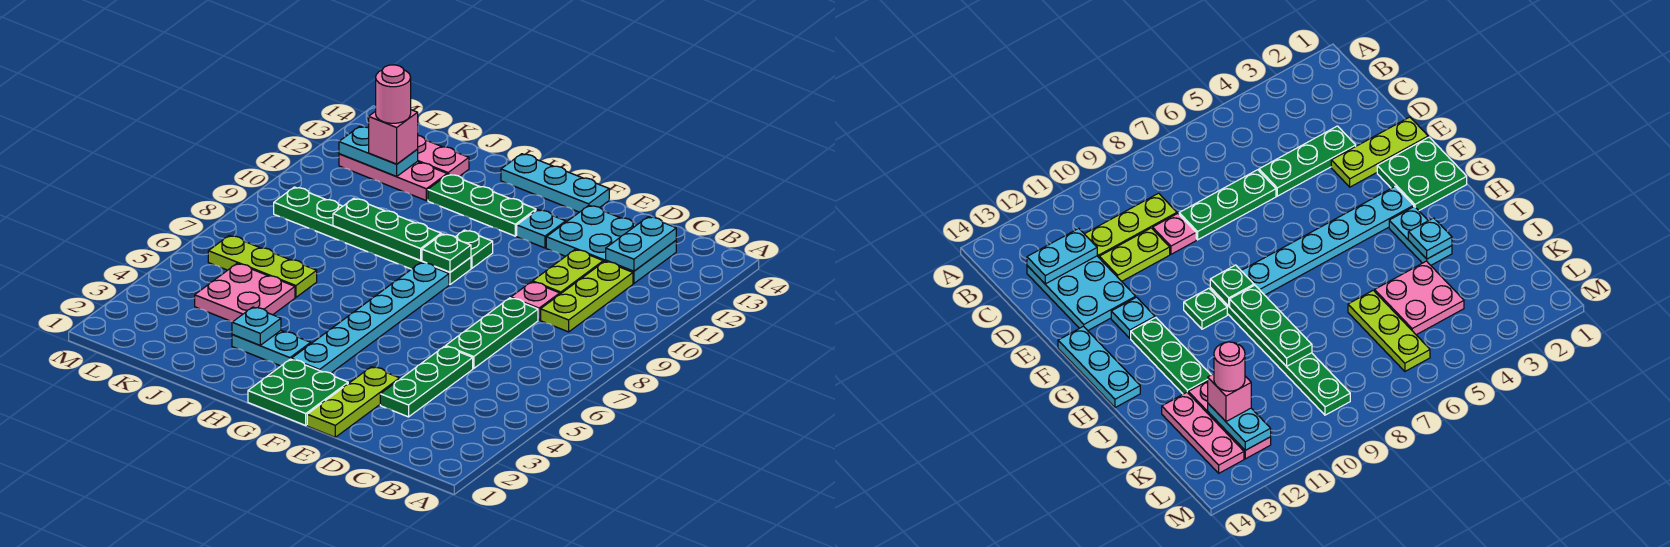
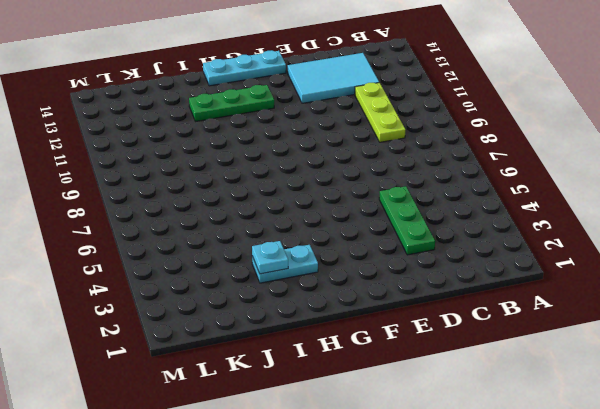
cyan 2x3 tile [288,53,379,103] -> cyan 2x3 plate [546,205,676,283]
none -> green 1x3 plate [446,298,538,368]
none -> pink 1x1 plate [511,282,560,320]
none -> lime 1x2 plate [533,250,603,294]

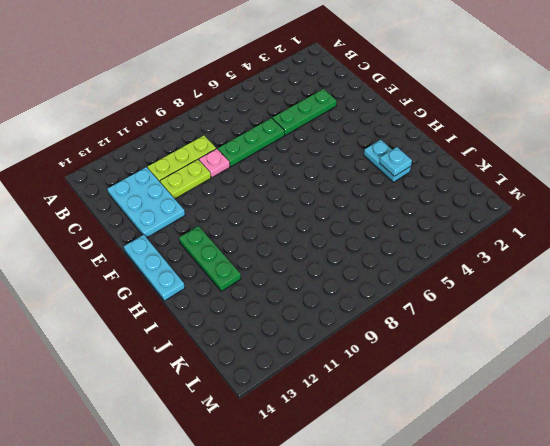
none -> lime 1x3 plate [307,367,400,437]
none -> green 2x2 plate [248,359,348,425]
none -> cyan 1x1 plate [517,210,566,248]

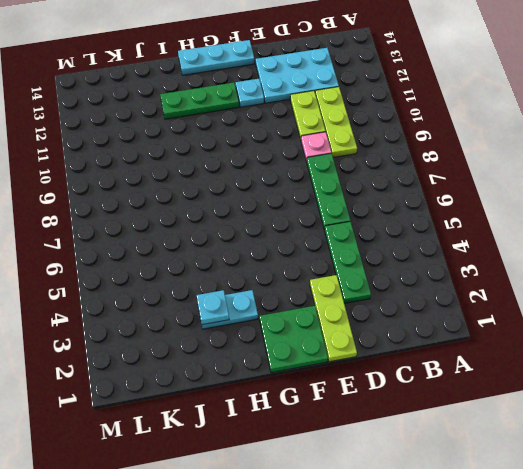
none -> cyan 1x6 plate [291,263,449,373]
none -> green 1x6 plate [274,187,471,284]
none -> green 1x1 plate [456,230,493,268]

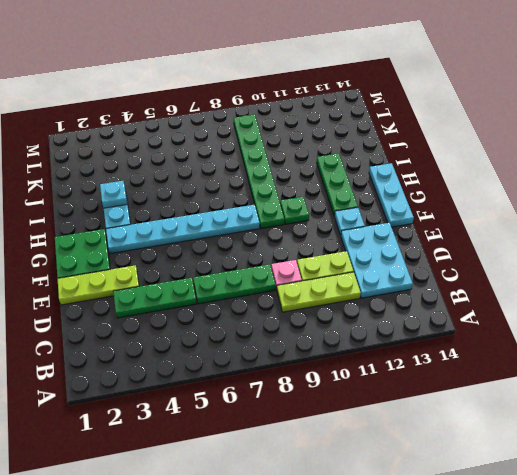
none -> pink 2x2 plate [195,263,295,321]
none -> lime 1x3 plate [208,235,317,297]
none -> pink 1x3 plate [339,154,447,201]

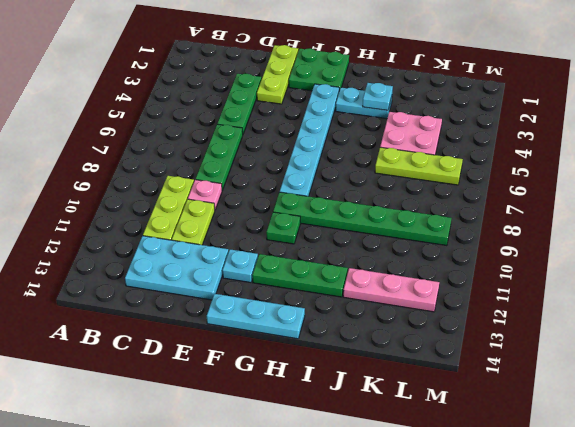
none -> pink 1x3 plate [417,136,469,176]
none -> cyan 1x2 plate [606,217,676,271]
none -> green 1x1 plate [422,234,471,272]

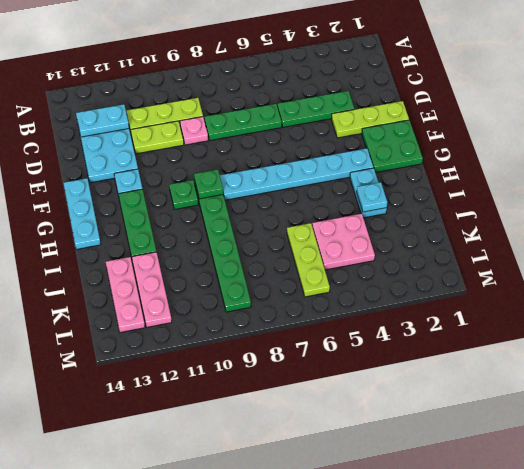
none -> green 1x3 plate [333,198,441,260]
none -> cyan 1x2 plate [339,126,418,176]
none -> pink 1x1 brick [369,110,418,164]

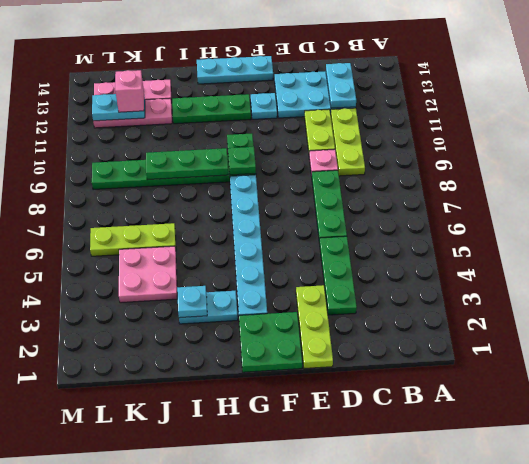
none -> pink 1x1 round brick [376,65,411,123]

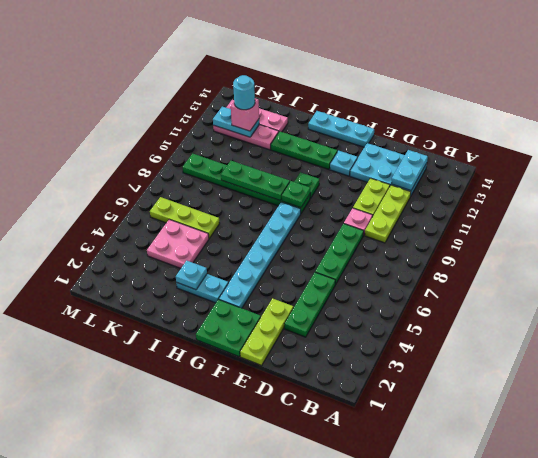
cyan 1x1 round brick [233,75,255,110] -> pink 1x1 round brick [376,65,411,123]

